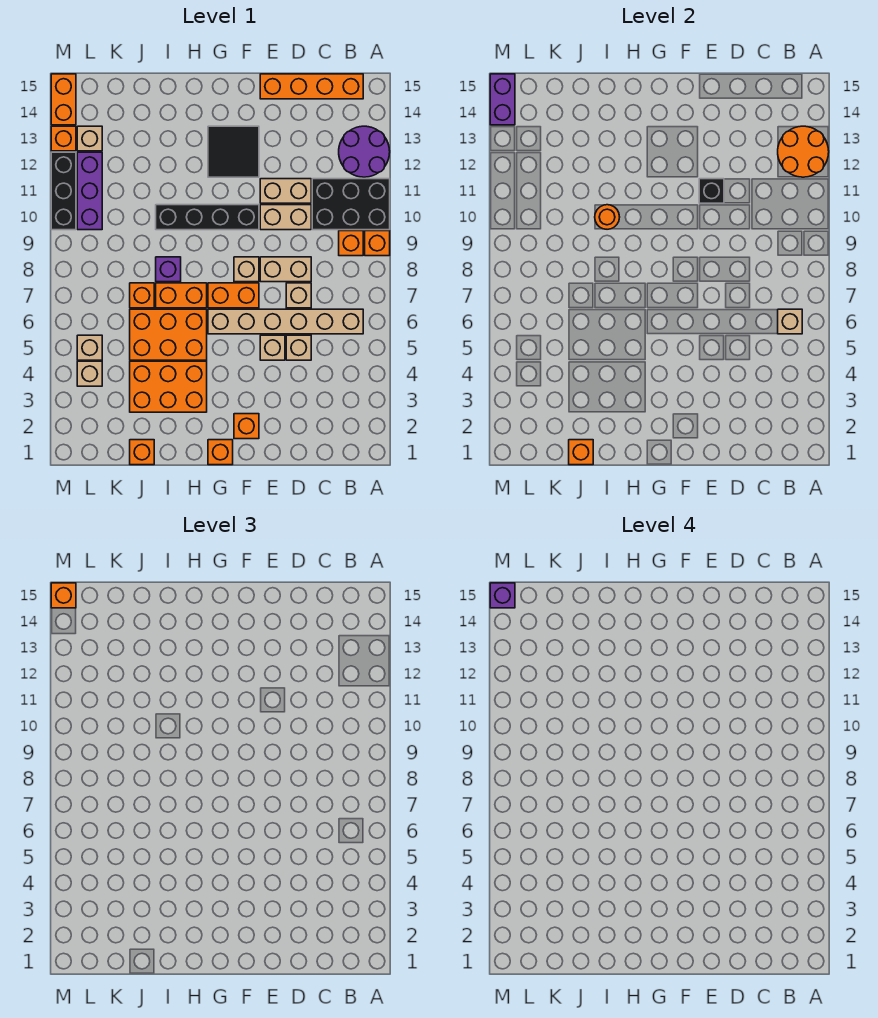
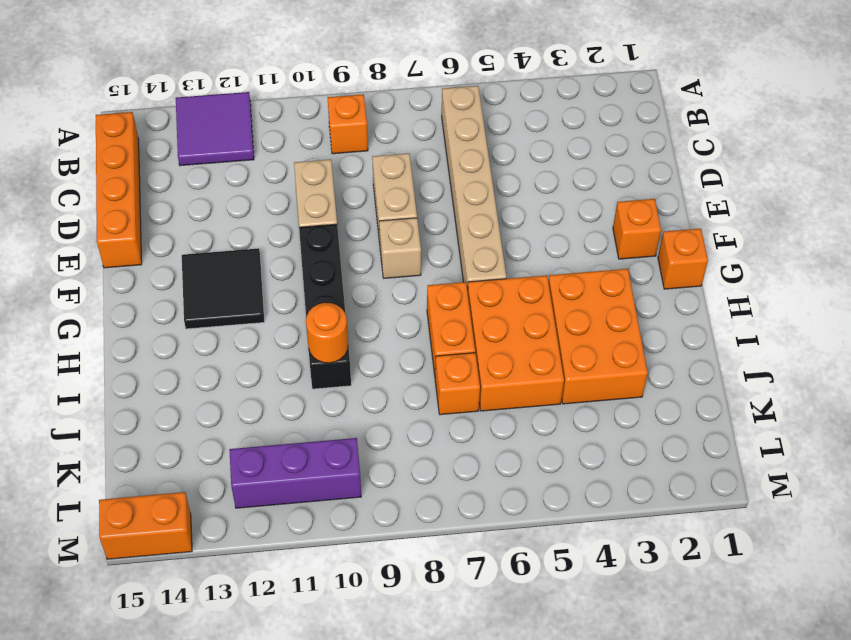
purple 2x2 tile [176,92,254,166] -> purple 2x2 round brick [339,126,390,177]
none -> orange 1x1 brick [365,231,390,256]
none -> black 2x3 brick [312,179,390,230]
none -> tan 1x1 brick [286,335,311,360]
none -> tan 1x1 brick [286,283,311,308]

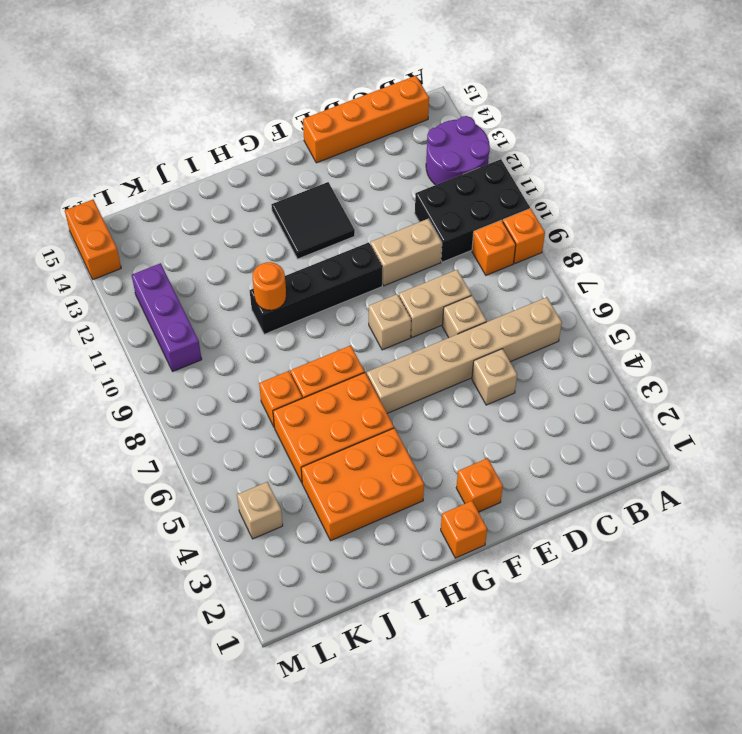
none -> tan 1x2 brick [260,179,311,203]
none -> tan 1x1 brick [260,335,285,360]
none -> orange 1x2 brick [208,283,259,308]
none -> purple 1x1 brick [156,257,181,282]

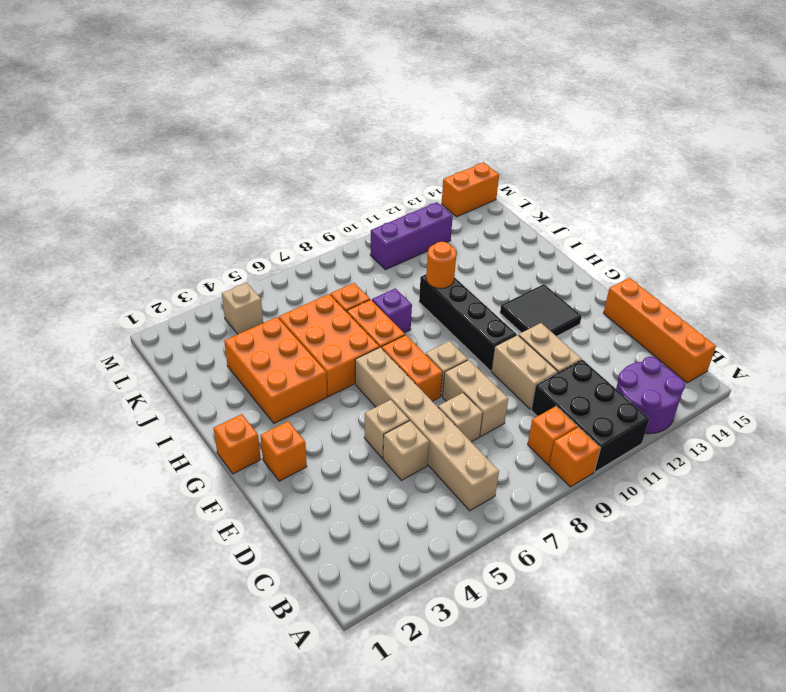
none -> orange 1x1 brick [130,440,154,465]
none -> tan 1x1 brick [77,335,102,360]
none -> tan 1x1 brick [77,126,102,151]
none -> black 1x3 brick [51,152,76,230]

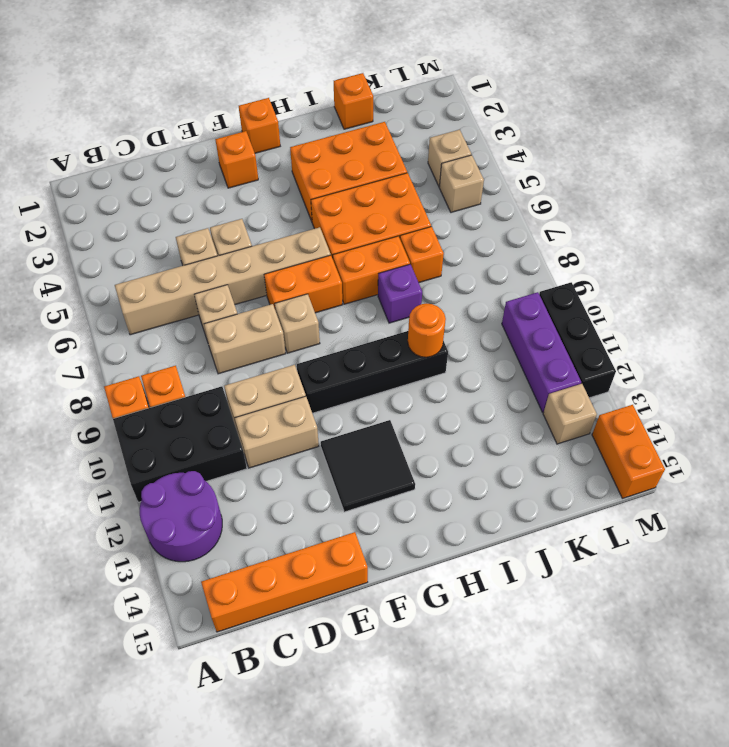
none -> orange 1x1 brick [51,126,76,151]
none -> orange 2x2 round brick [778,126,829,177]
none -> tan 1x1 brick [778,309,802,334]
none -> black 1x1 brick [699,179,724,203]

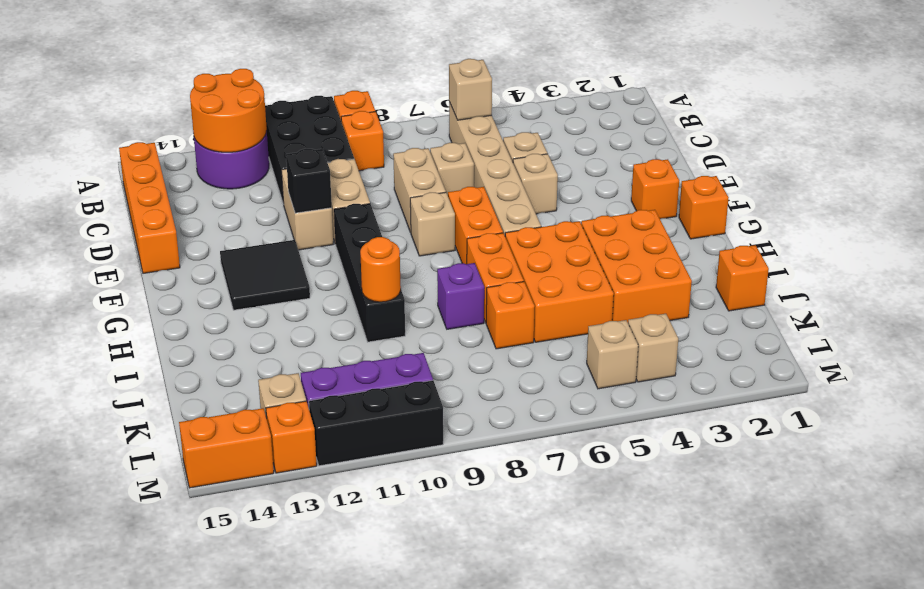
none -> orange 1x1 brick [569,440,593,465]
none -> purple 1x2 brick [490,74,515,125]
none -> orange 1x1 brick [51,583,76,608]
none -> purple 1x1 brick [490,583,515,608]

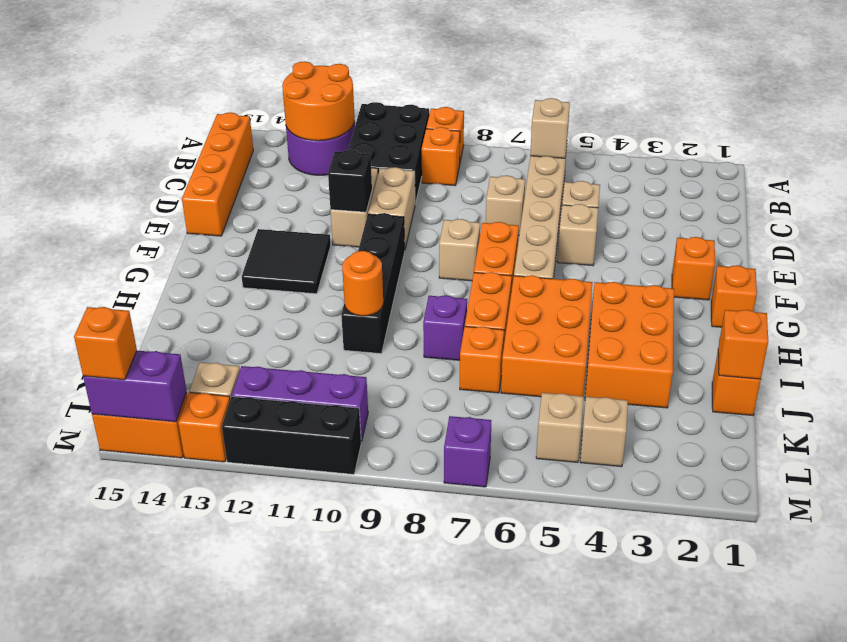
purple 1x1 brick [444,416,491,487] -> purple 1x1 brick moved to [490,583,515,608]
none -> tan 1x2 brick [260,257,311,282]

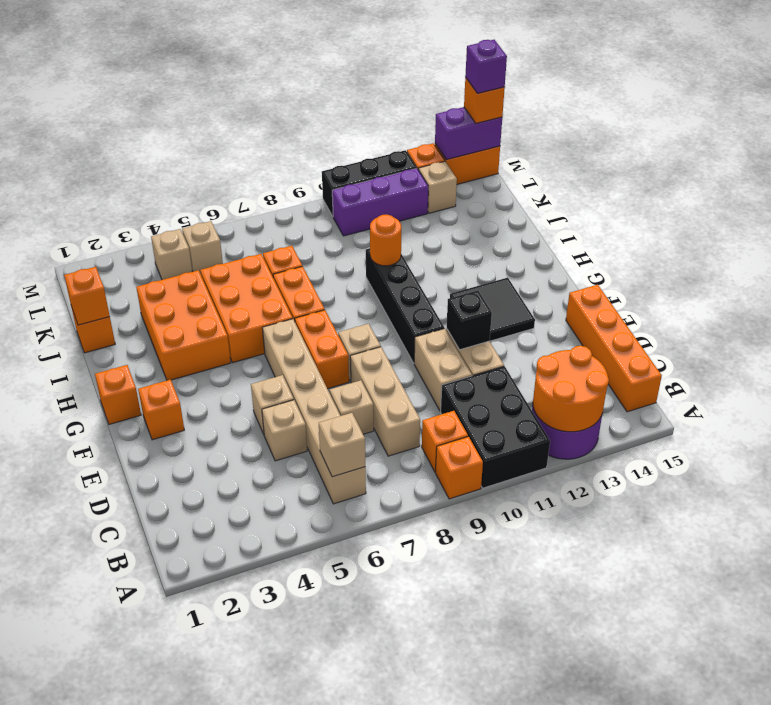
tan 1x3 brick [350,347,420,456] -> tan 1x2 brick [260,257,311,282]
none -> purple 1x1 brick [156,257,181,282]

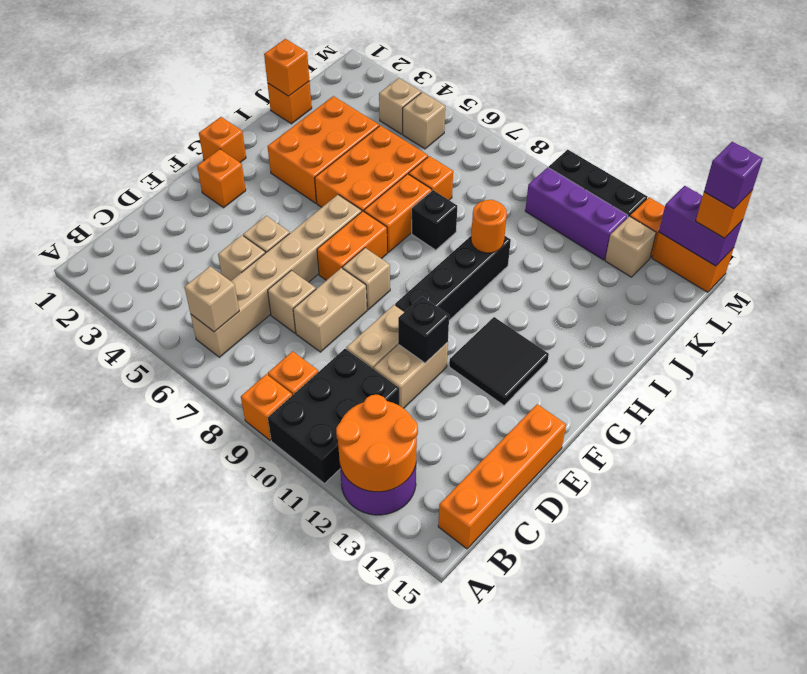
black 1x1 brick [412,190,457,250] -> purple 1x1 brick [156,257,181,282]

